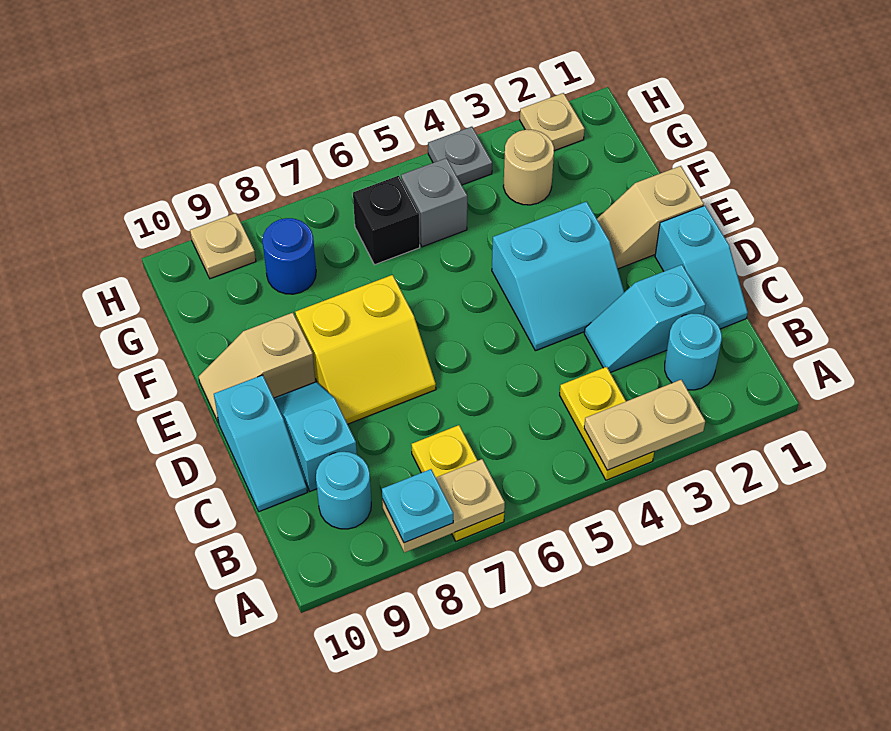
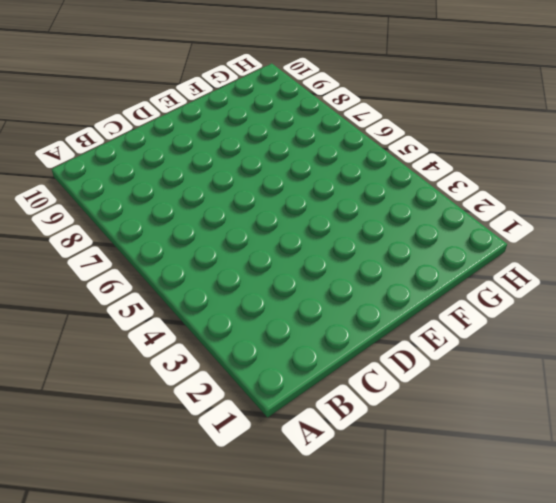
none -> yellow 1x2 plate [560,367,654,480]
none -> yellow 1x2 plate [412,425,504,541]
none -> cyan 1x1 round brick [665,313,722,390]

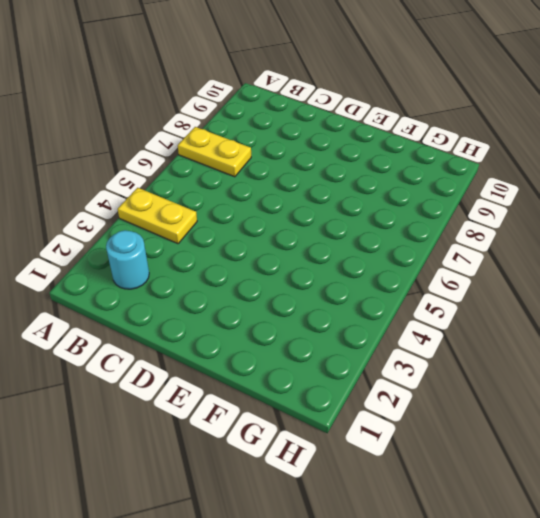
none -> cyan 1x1 round brick [316,452,371,529]
none -> cyan 1x2 slope [655,206,748,329]
none -> cyan 1x2 slope [584,265,706,373]

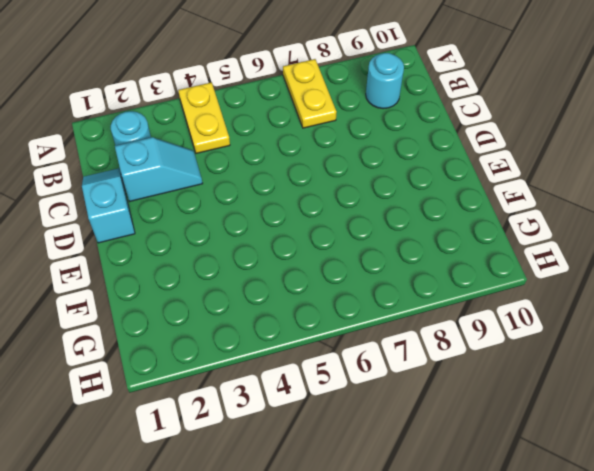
none -> cyan 1x2 slope [274,382,357,491]
none -> cyan 1x2 slope [214,375,307,512]
none -> cyan 2x2 slope [492,202,624,351]

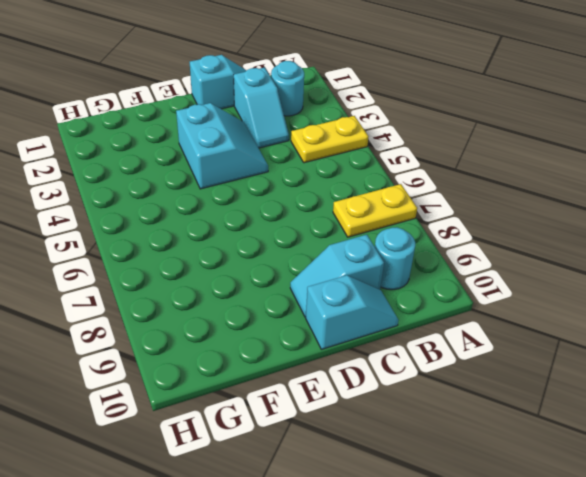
none -> yellow 2x2 slope [295,275,436,424]
none -> tan 1x2 slope [597,166,704,269]
none -> tan 1x2 slope [199,313,316,423]

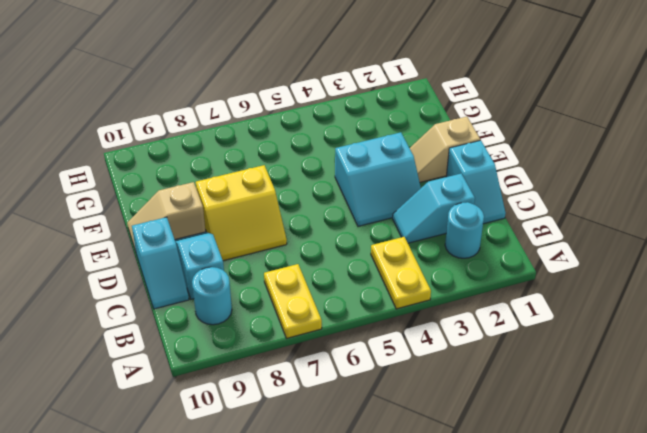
none -> tan 1x1 round brick [503,130,554,205]
none -> grey 1x1 brick [401,158,467,247]
none -> black 1x1 brick [353,175,420,265]

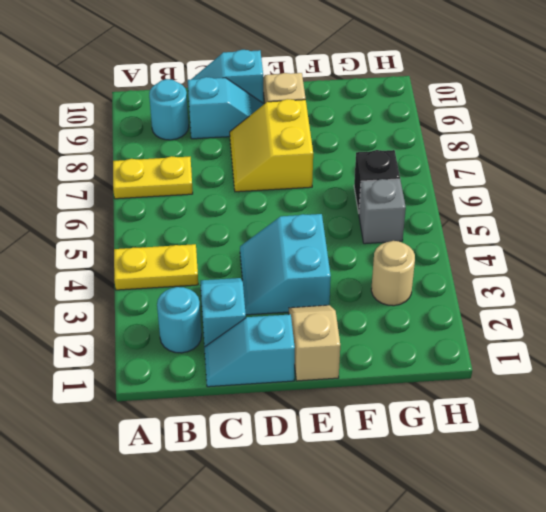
none -> blue 1x1 round brick [262,218,316,294]
none -> tan 1x1 plate [520,93,585,151]
none -> grey 1x1 plate [428,127,492,185]

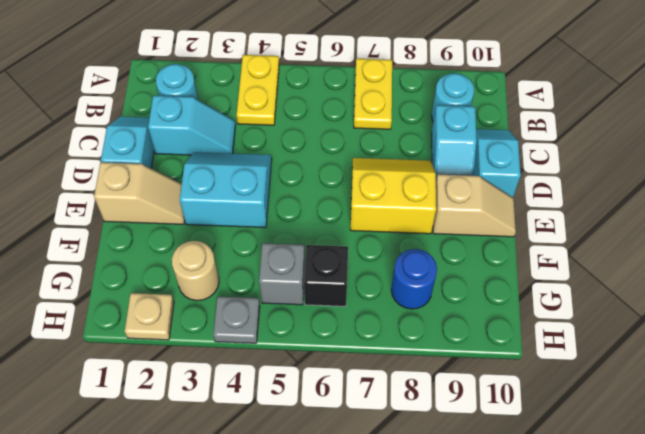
none -> tan 1x1 plate [190,213,256,279]
none -> tan 1x2 plate [584,380,705,470]
none -> tan 1x2 plate [382,459,505,552]

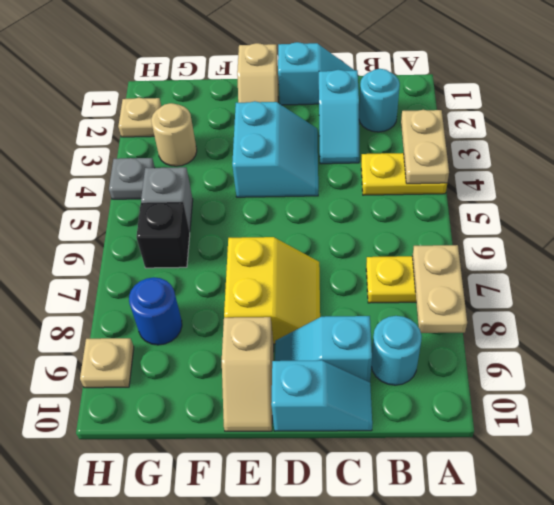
none -> cyan 1x1 plate [382,469,453,543]

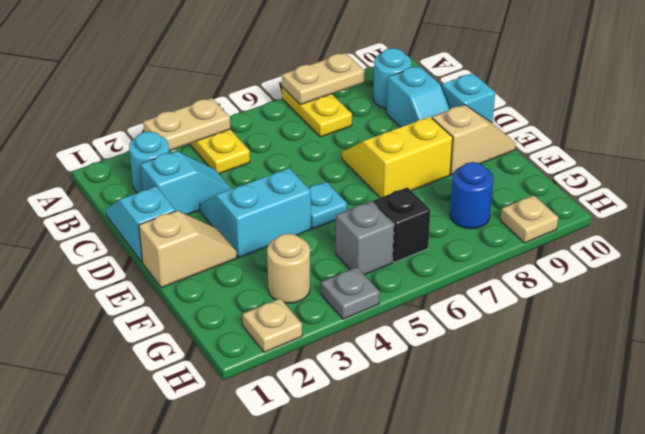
cyan 1x1 plate [309,182,347,229] -> cyan 1x1 plate moved to [382,469,453,543]

